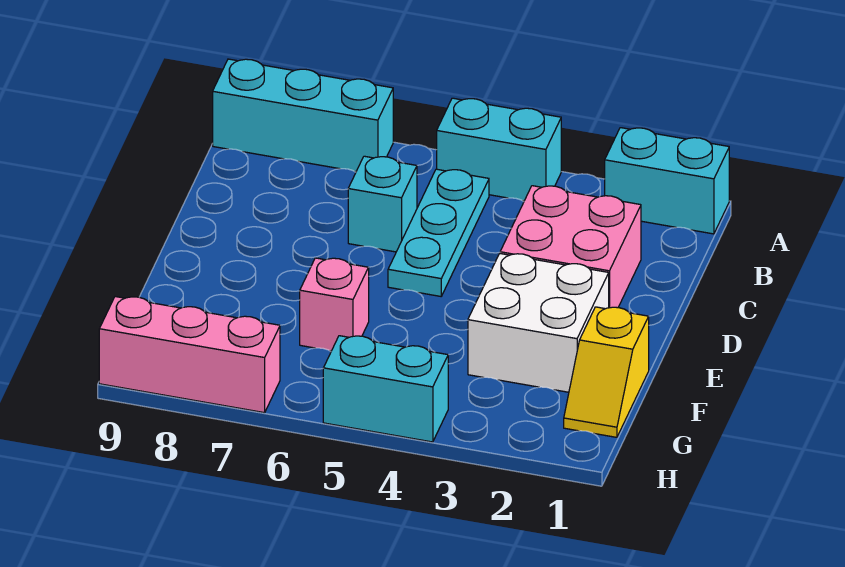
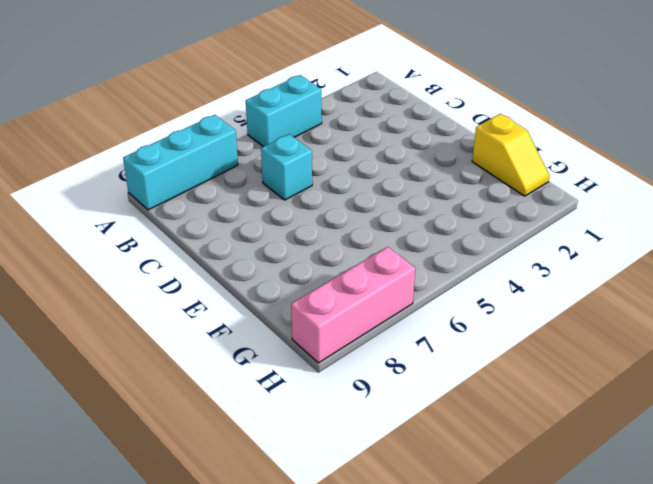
none -> cyan 1x2 brick [605,128,729,234]
none -> cyan 1x3 plate [388,169,489,296]

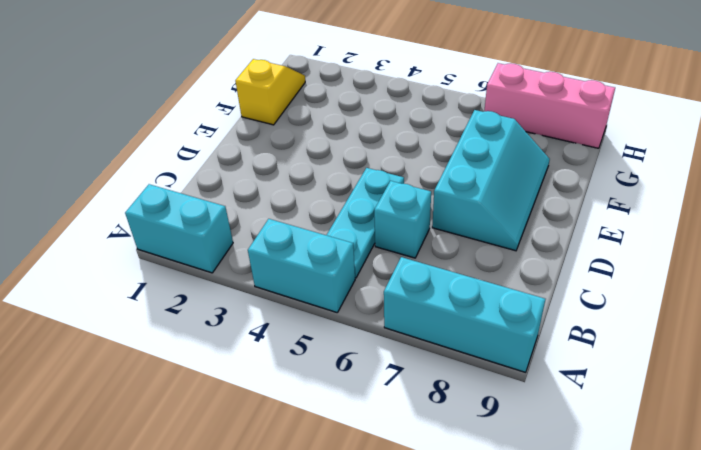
cyan 2x3 slope [432,110,550,251] -> none
none -> pink 2x2 brick [500,186,641,308]
none -> white 2x2 brick [468,254,609,392]

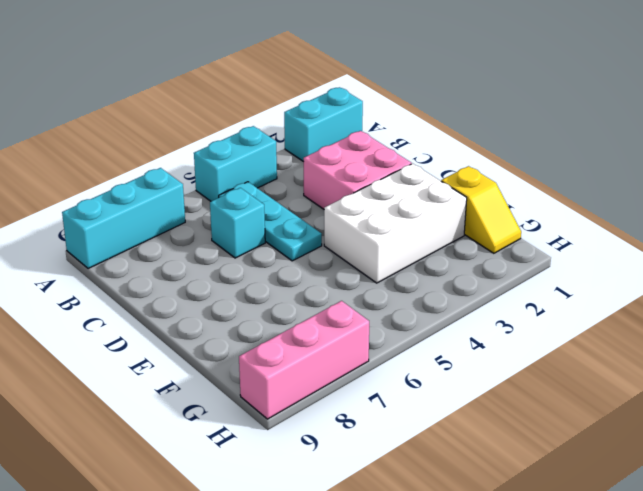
white 2x3 brick [324,164,467,283] -> white 2x2 brick [468,254,609,392]
none -> pink 1x1 brick [300,258,369,351]
none -> cyan 1x2 brick [323,336,448,442]

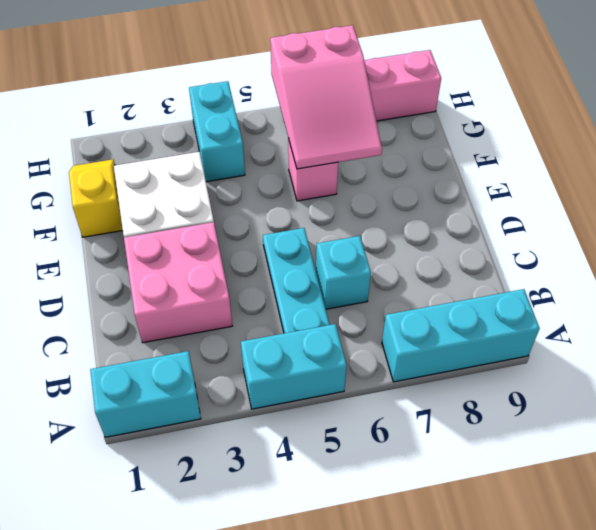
pink 2x3 slope [270,25,382,169] -> none
cyan 1x2 brick [189,81,245,182] -> cyan 1x2 brick turned to [323,336,448,442]

